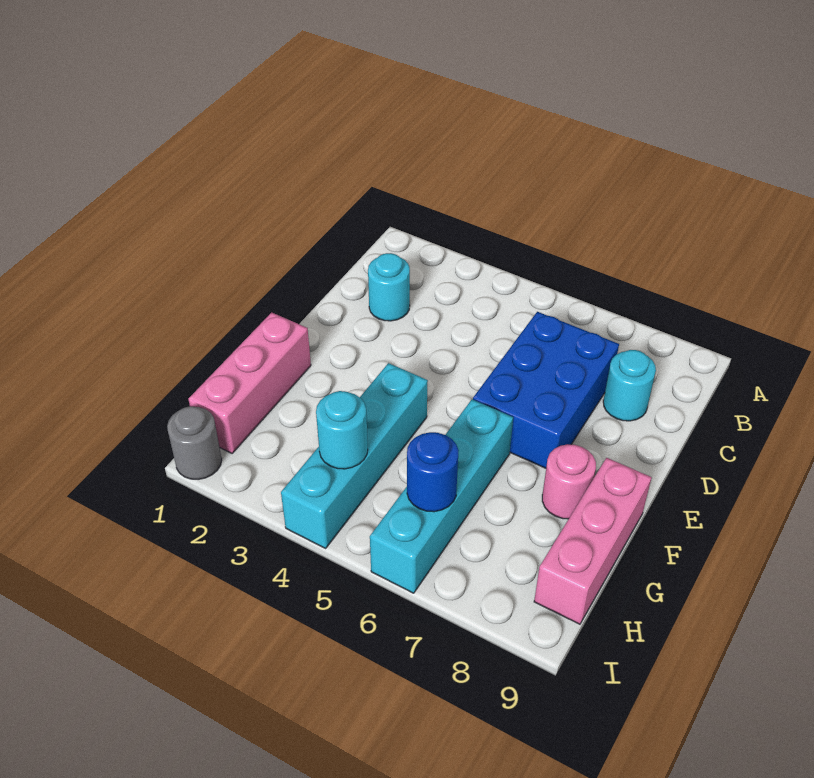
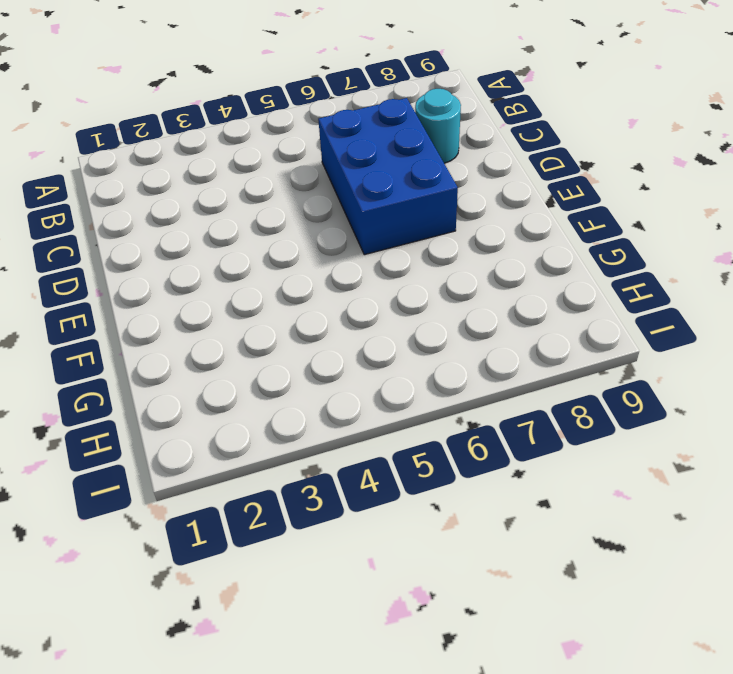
none -> cyan 1x1 round brick [368,253,410,321]
none -> pink 1x3 brick [188,312,311,453]

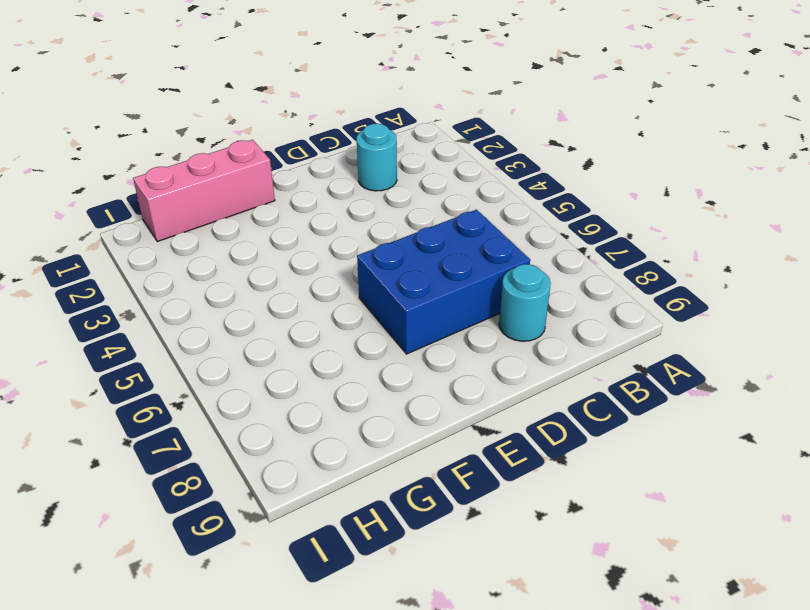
none -> cyan 1x4 brick [281,363,428,548]
none -> cyan 1x4 brick [370,399,513,593]

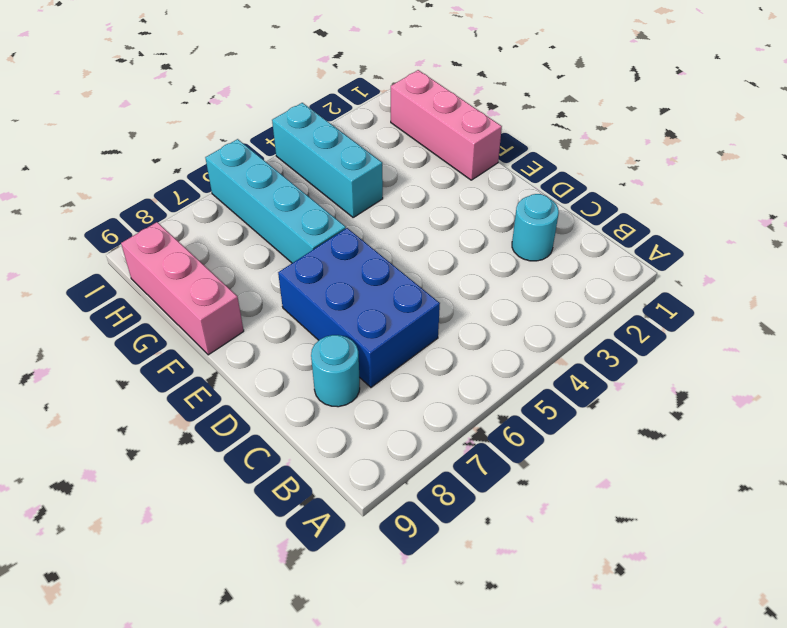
cyan 1x3 brick [272,103,383,217] -> cyan 1x4 brick [281,363,428,548]
none -> pink 1x1 round brick [542,444,596,519]
none -> grey 1x1 round brick [167,406,222,479]

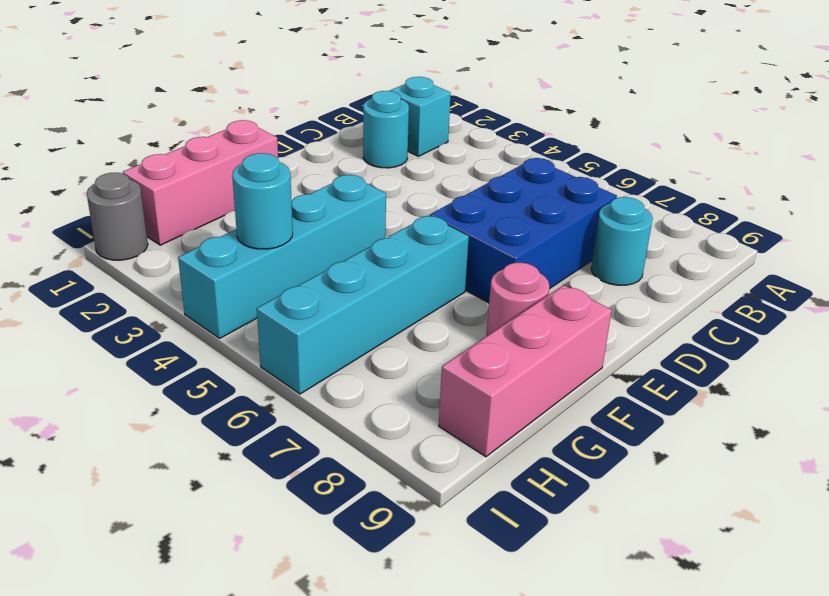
cyan 1x1 brick [390,77,451,156] -> none
none -> blue 1x1 round brick [407,432,459,512]

